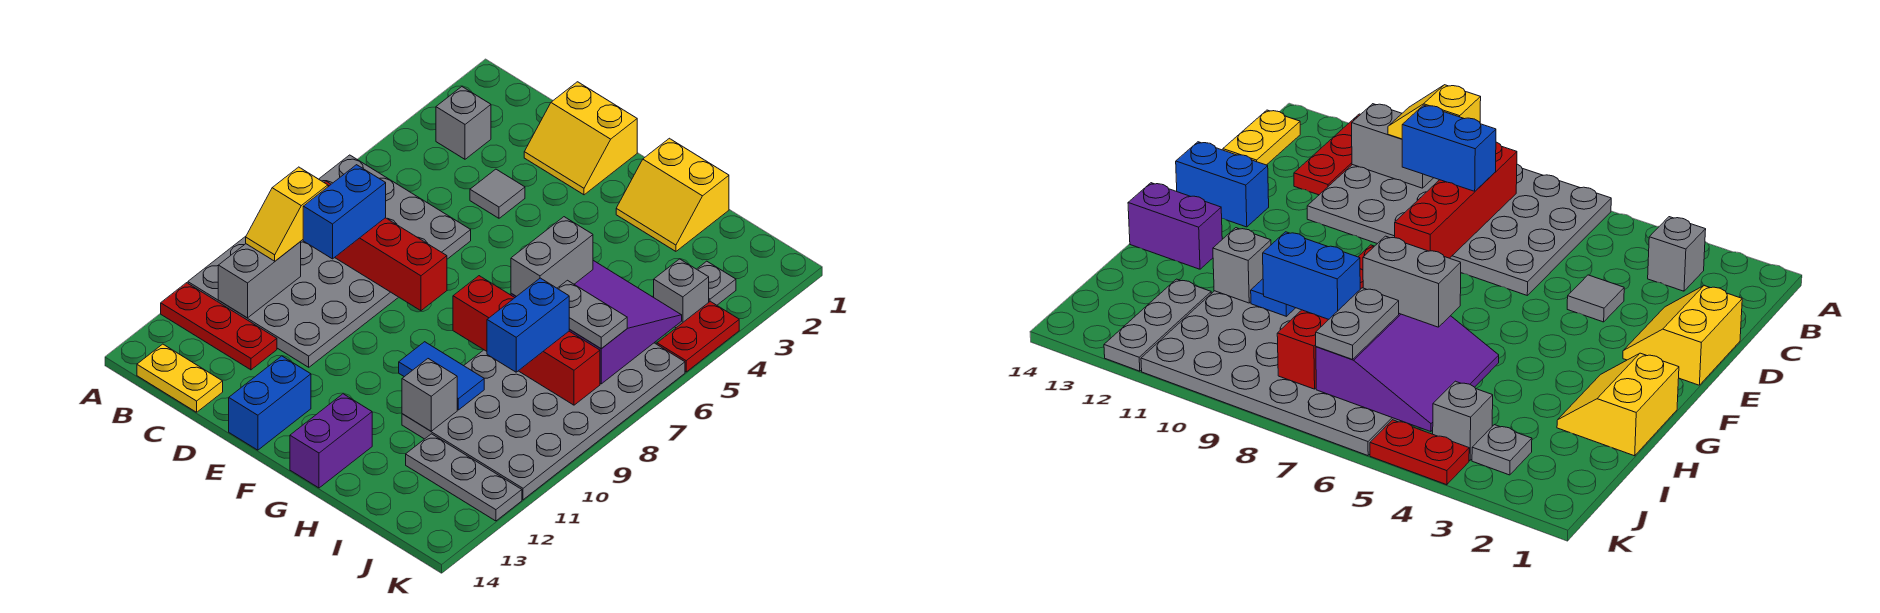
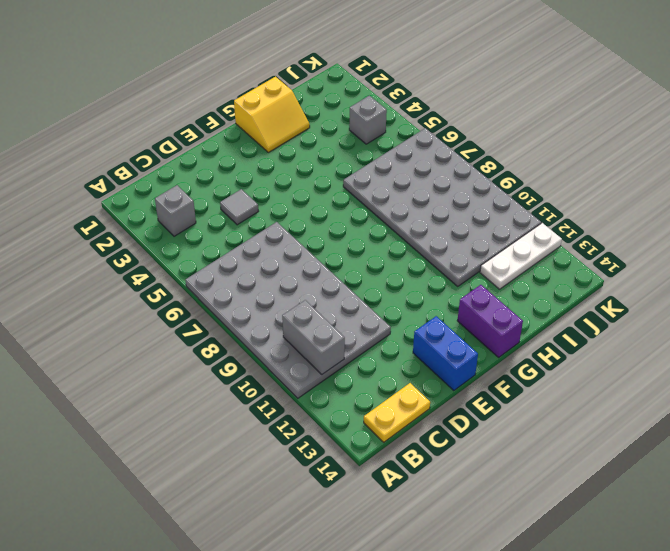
white 1x3 plate [480,223,562,289] -> grey 1x3 plate [406,434,522,521]
none -> red 1x3 plate [161,283,277,370]
none -> yellow 2x2 slope [524,82,637,195]
none -> grey 1x1 plate [697,261,736,305]

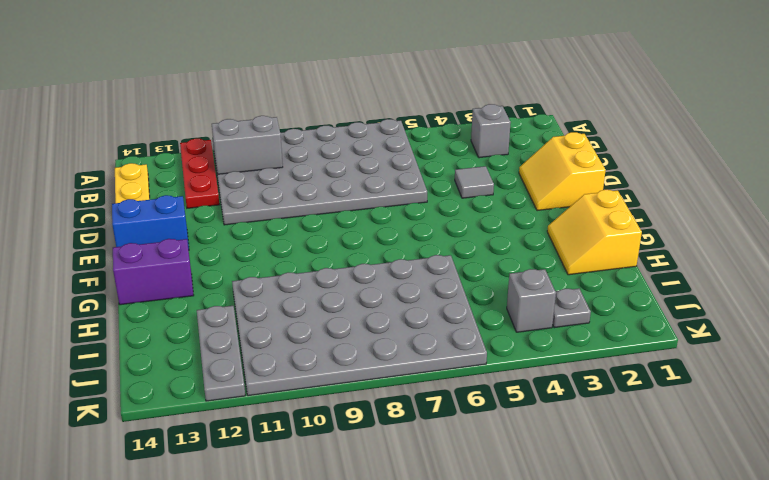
none -> red 1x2 plate [657,301,739,372]
none -> red 1x4 brick [324,181,447,311]
none -> red 1x4 brick [453,276,600,405]

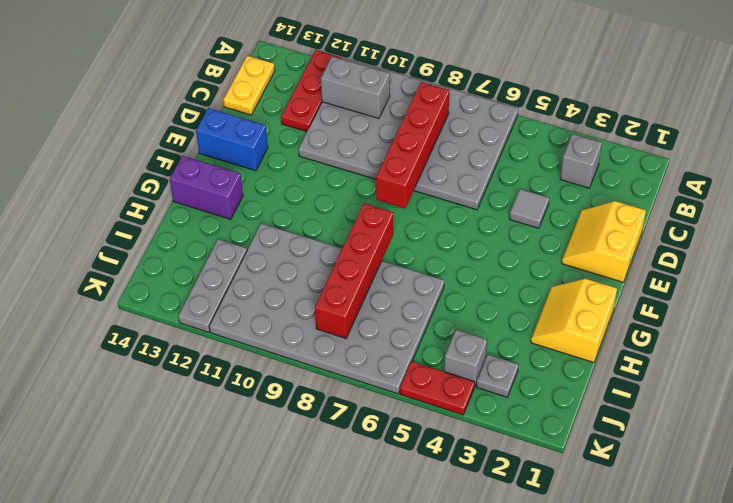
none -> blue 1x2 tile [399,342,484,410]
none -> purple 3x3 slope [511,260,682,384]
none -> grey 1x1 brick [402,359,457,431]

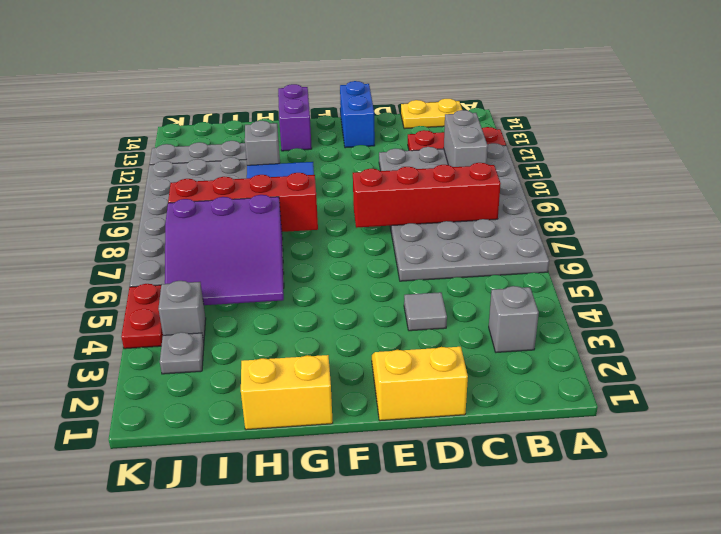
none -> yellow 1x2 slope [246,167,328,261]
none -> blue 1x2 brick [303,165,386,259]
none -> grey 1x2 brick [511,217,593,296]

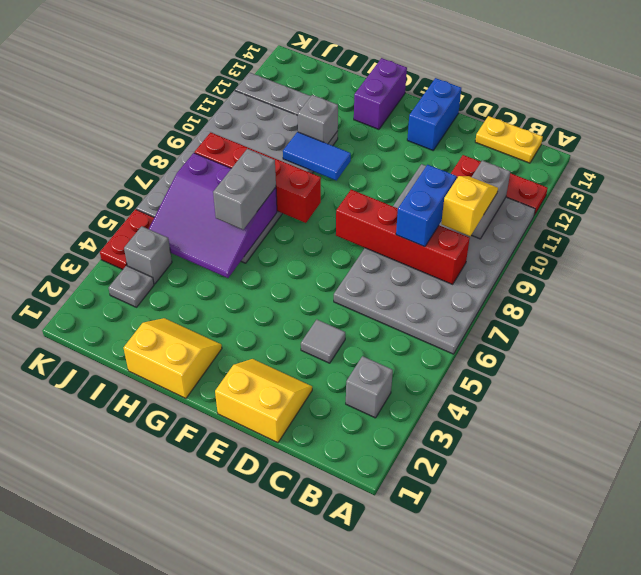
none -> grey 1x2 plate [557,280,627,349]
none -> blue 1x2 brick [487,278,570,372]

